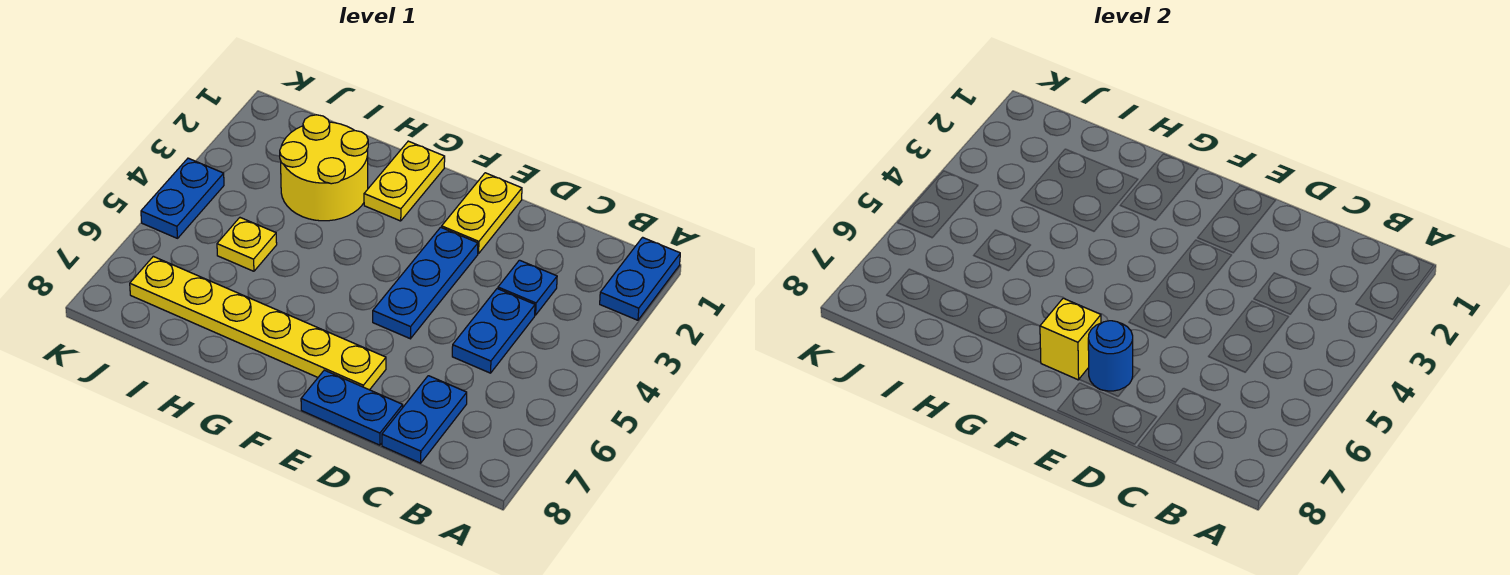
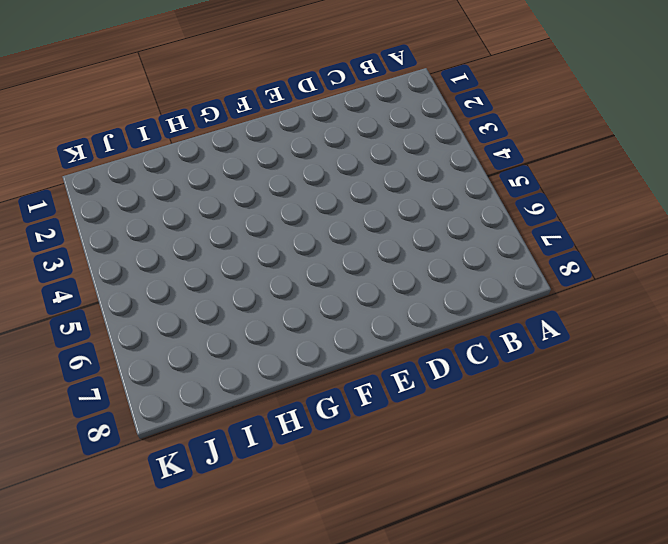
none -> blue 1x2 plate [600,237,680,320]
none -> blue 1x1 plate [498,260,557,315]
none -> blue 1x2 plate [452,289,535,373]

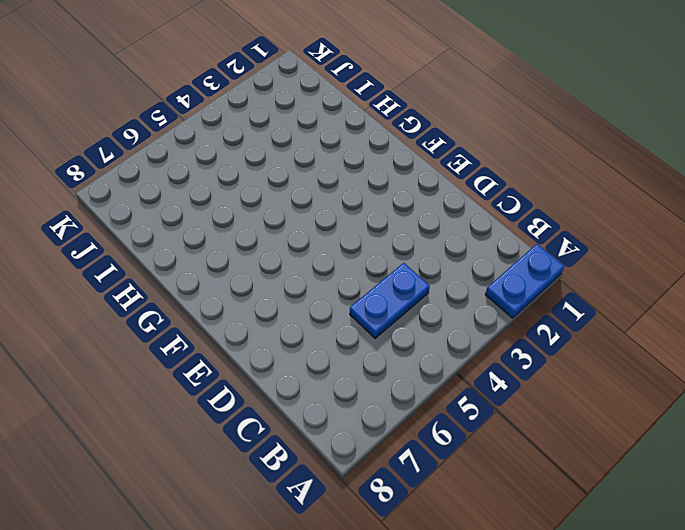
none -> blue 1x1 plate [498,260,557,315]
none -> blue 1x2 plate [382,376,467,463]
none -> blue 1x2 plate [301,370,403,445]

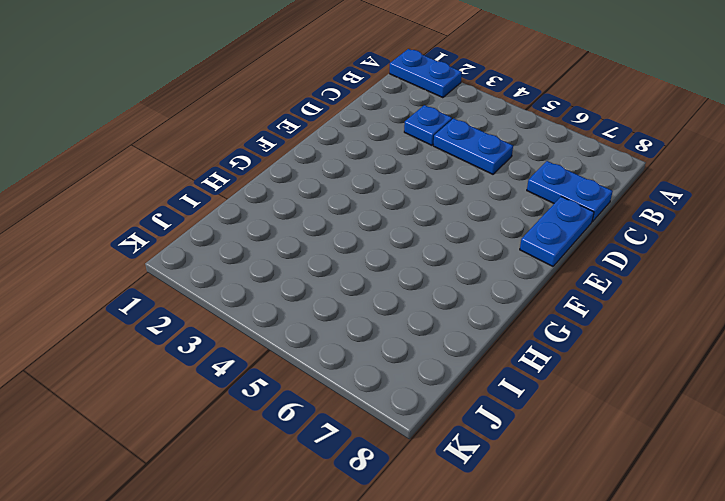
none -> yellow 1x2 plate [442,173,522,254]
none -> blue 1x3 plate [373,227,478,339]
none -> yellow 1x6 plate [130,256,386,390]

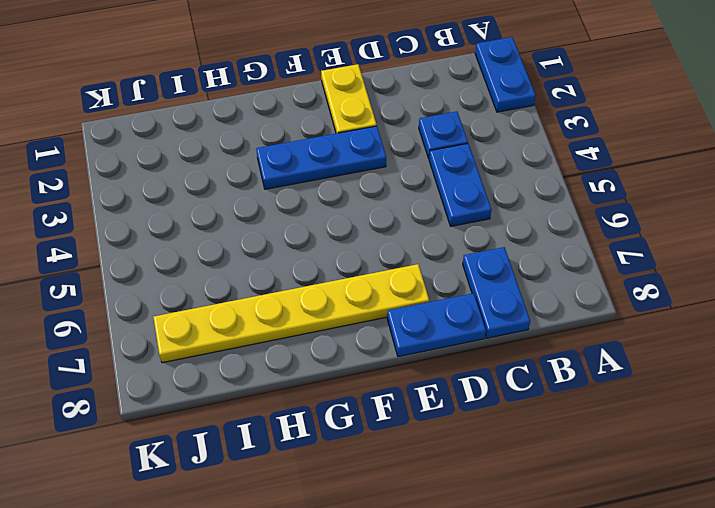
blue 1x3 plate [256,126,386,189] -> blue 1x3 plate turned to [373,227,478,339]
none -> yellow 1x2 plate [364,141,445,221]
none -> yellow 2x2 round brick [280,115,368,221]
none -> yellow 1x1 plate [217,218,277,271]

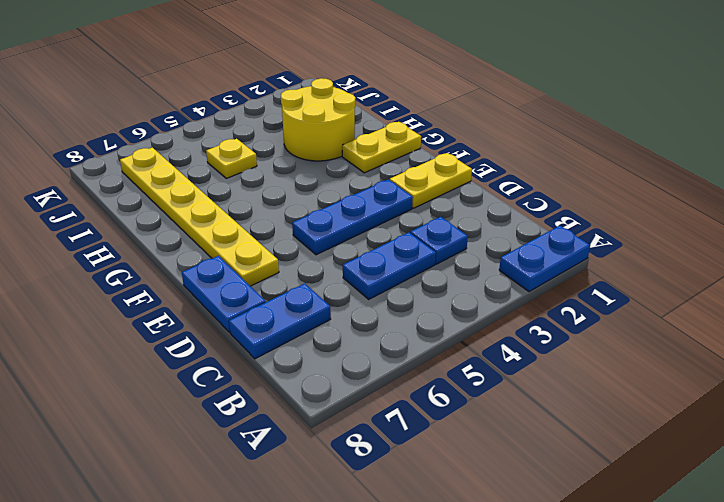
none -> blue 1x2 plate [141,158,224,238]
none -> blue 1x1 round brick [1088,321,1133,391]
none -> yellow 1x1 brick [1040,298,1101,380]

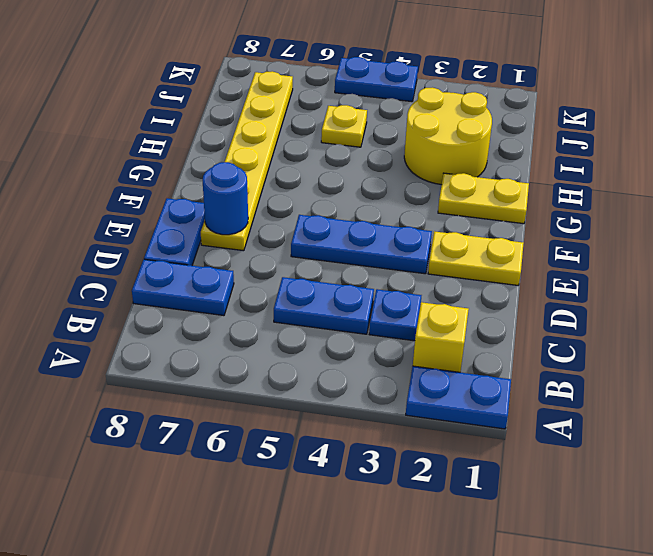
yellow 1x1 brick [413,302,469,372] -> yellow 1x1 brick moved to [1040,298,1101,380]

